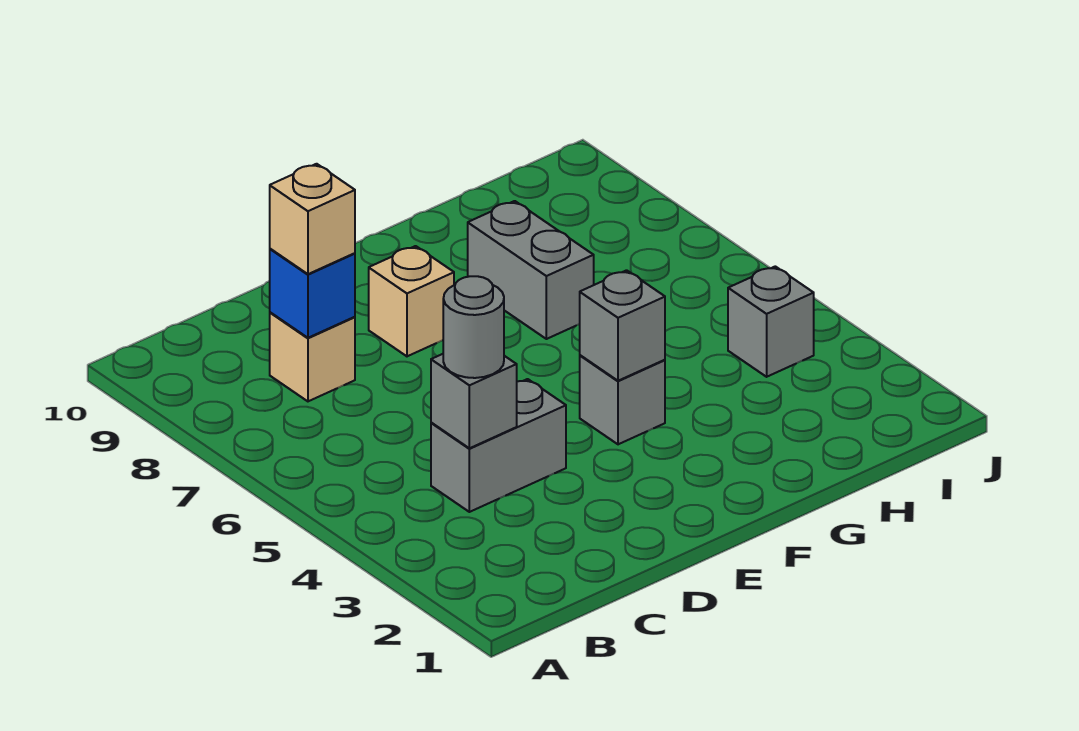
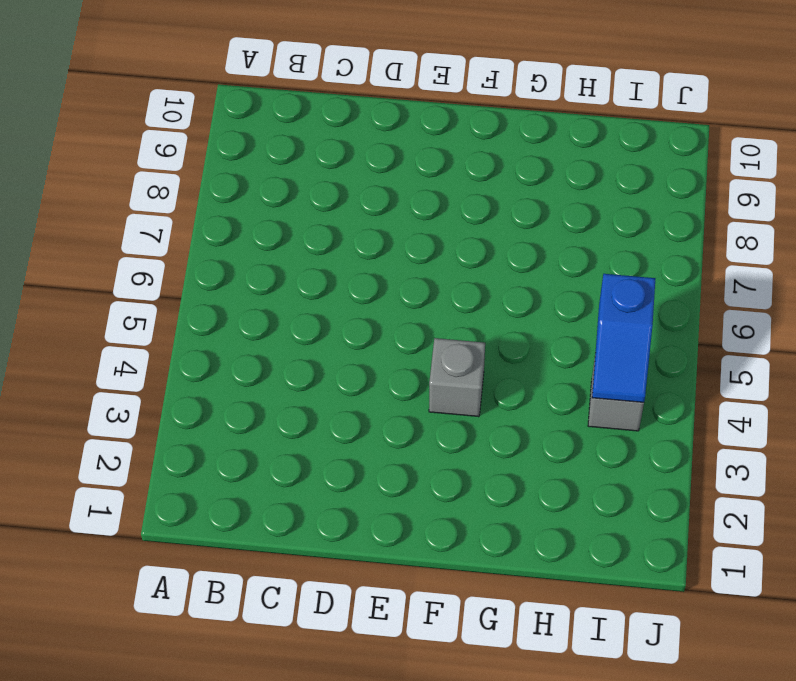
blue 1x2 slope [592,274,655,402] -> none
none -> grey 1x2 brick [431,379,566,512]
none -> tan 1x1 brick [270,312,355,401]

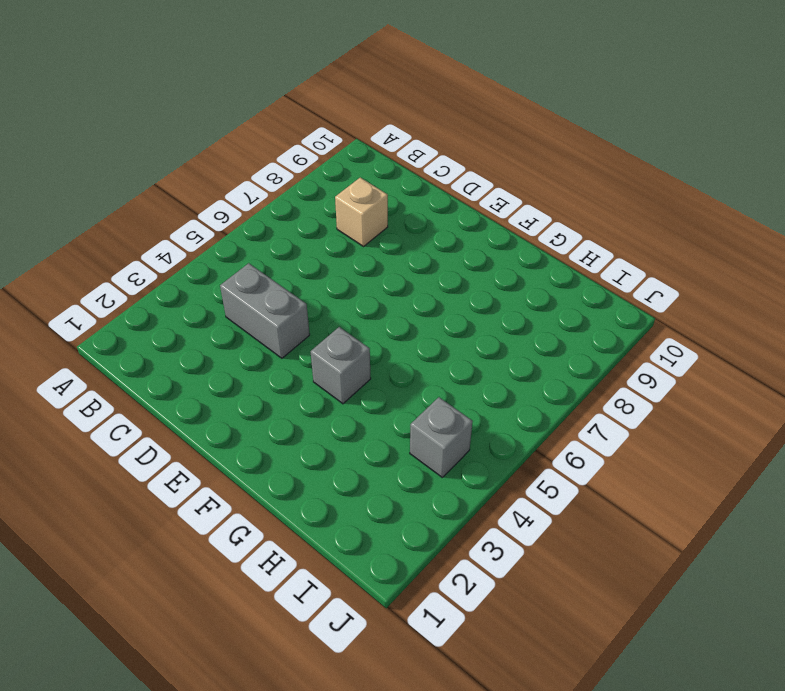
none -> tan 1x1 brick [369,246,454,356]
none -> grey 1x2 brick [468,201,594,339]

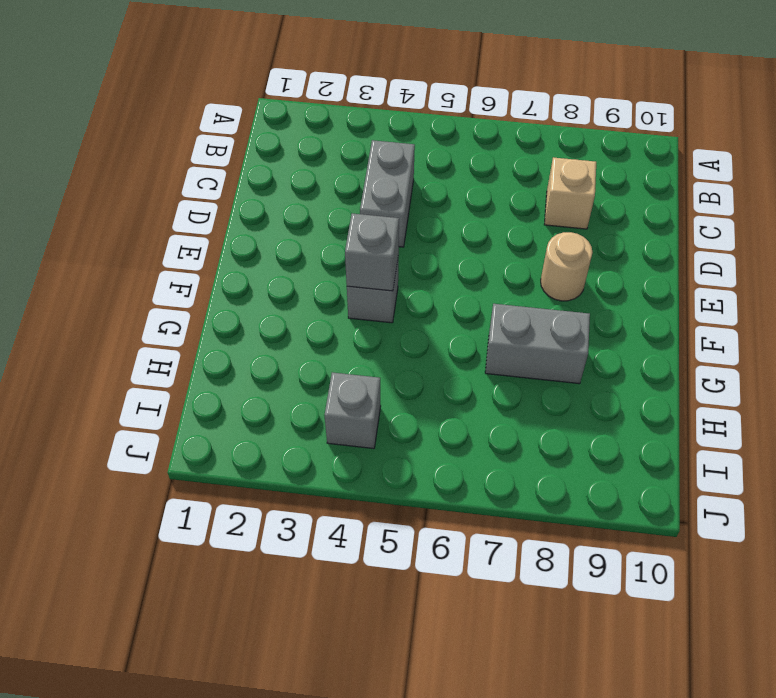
tan 1x1 round brick [541,232,593,301] -> tan 1x1 brick [369,246,454,356]
none -> grey 1x1 brick [431,354,517,448]
none -> blue 1x1 brick [270,249,355,338]

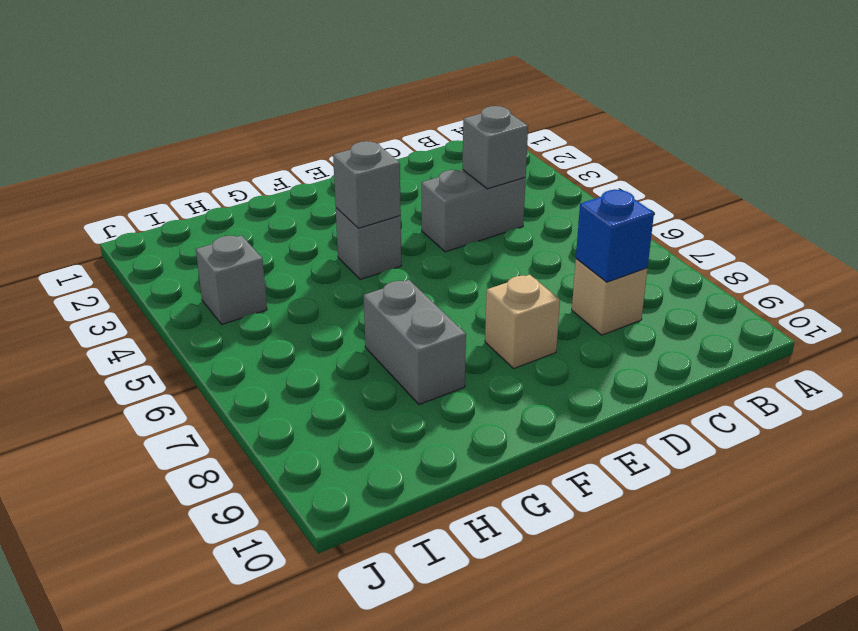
none -> grey 1x1 round brick [443,276,504,378]
none -> tan 1x1 brick [270,164,355,274]

